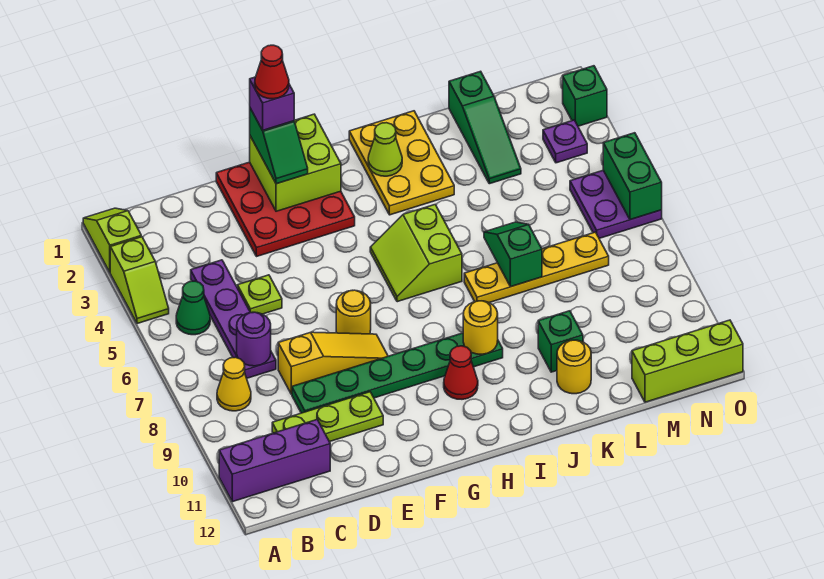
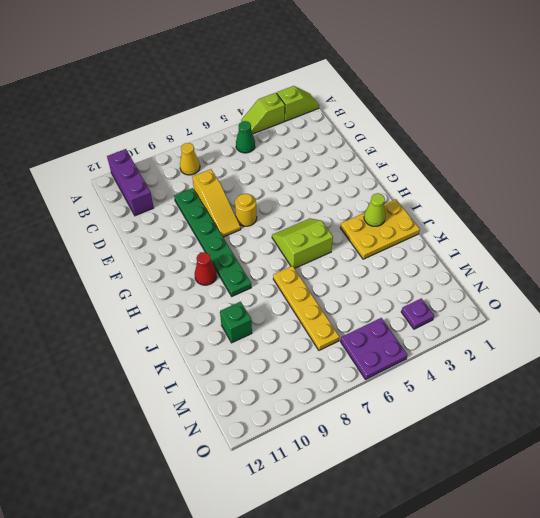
none -> purple 1x4 plate [191,260,276,378]
none -> lime 1x3 plate [272,392,383,442]
none -> lime 1x1 plate [237,275,282,314]
none -> red 3x3 plate [216,162,355,256]

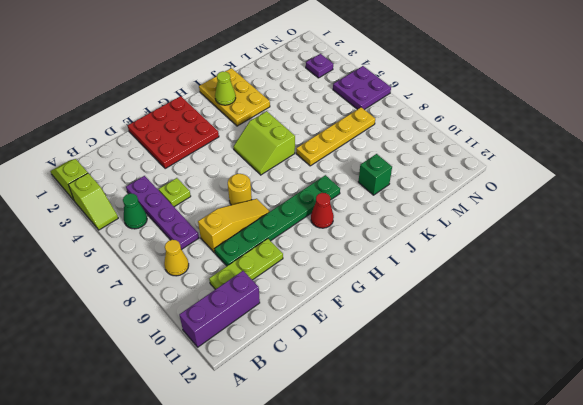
none -> yellow 1x1 round brick [557,340,591,394]
none -> green 1x3 slope [449,71,521,184]
none -> lime 1x3 brick [632,320,743,402]
none -> green 1x1 brick [563,66,607,126]

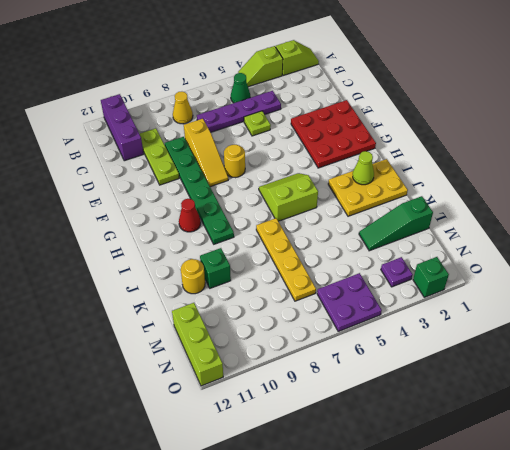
none -> purple 1x1 round brick [237,312,271,366]
none -> lime 2x2 brick [250,114,341,211]
none -> yellow 1x1 round brick [463,301,498,354]
none -> green 1x2 slope [484,222,542,287]

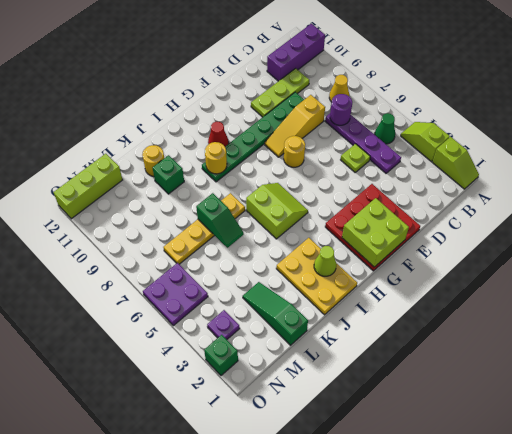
none -> green 1x2 brick [603,133,662,220]
none -> green 1x2 slope [250,108,308,184]
none -> purple 1x1 brick [250,77,294,130]
none -> red 1x1 cone [255,45,289,99]

